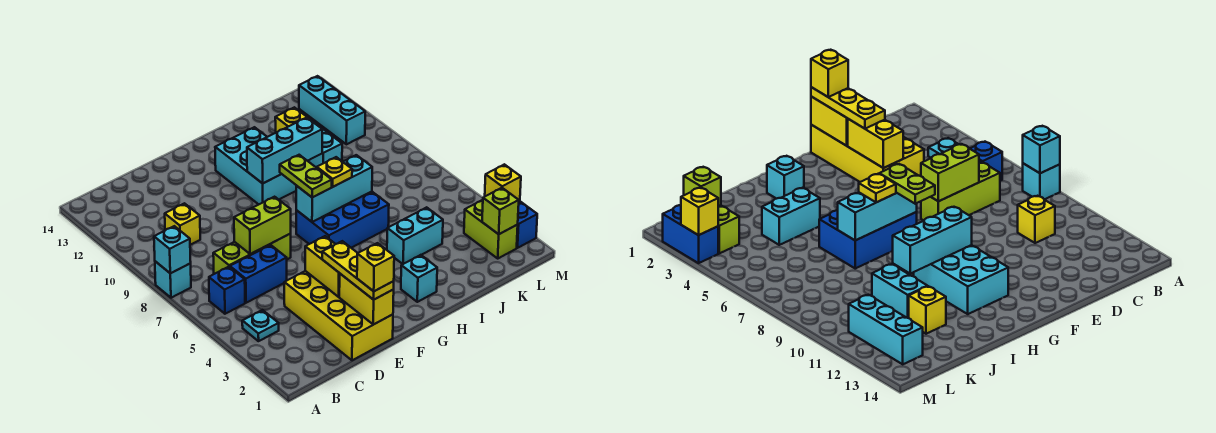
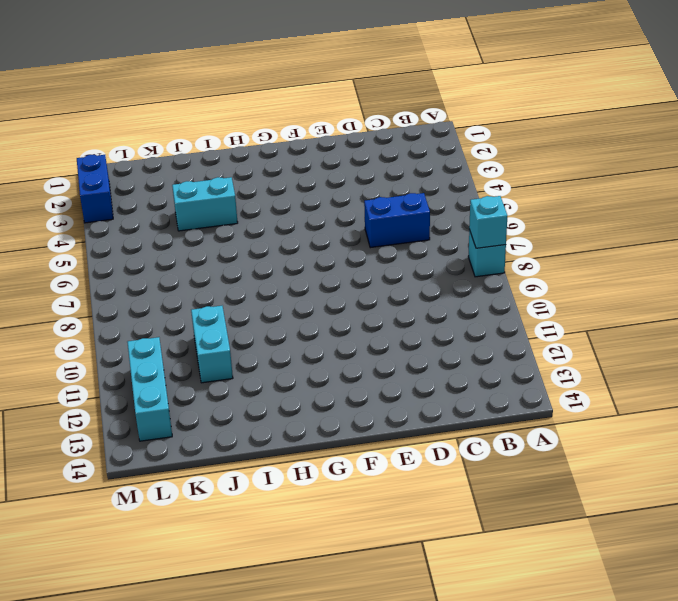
none -> cyan 1x1 plate [242,310,279,341]
none -> blue 1x1 brick [209,267,245,314]
none -> lime 1x3 brick [213,234,291,274]

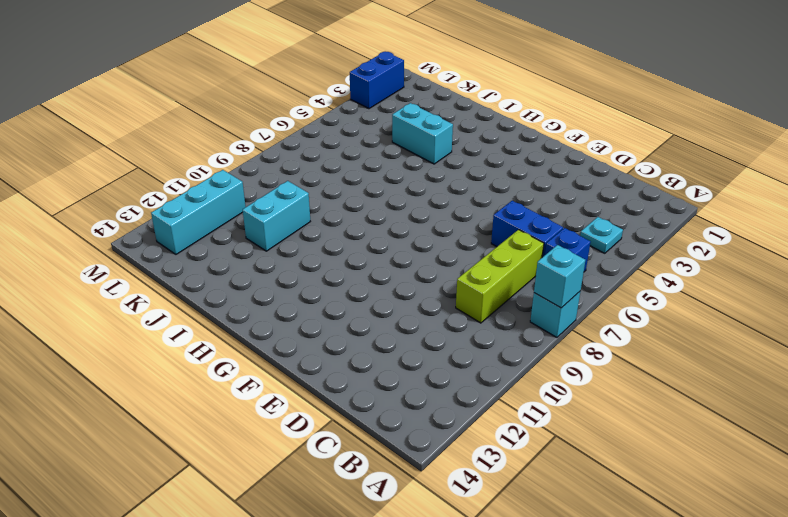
lime 1x3 brick [456,230,544,323] -> lime 1x3 brick turned to [213,234,291,274]
none -> yellow 1x1 brick [165,203,200,245]
none -> yellow 2x4 brick [284,271,393,360]
none -> blue 2x3 brick [296,191,389,248]

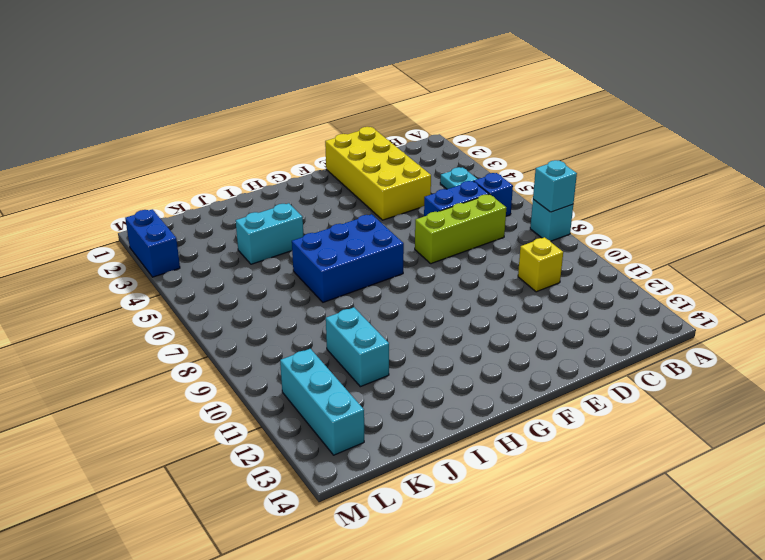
none -> cyan 2x3 brick [215,127,296,204]
none -> cyan 1x1 brick [401,255,437,302]
none -> yellow 1x1 brick [275,107,309,133]

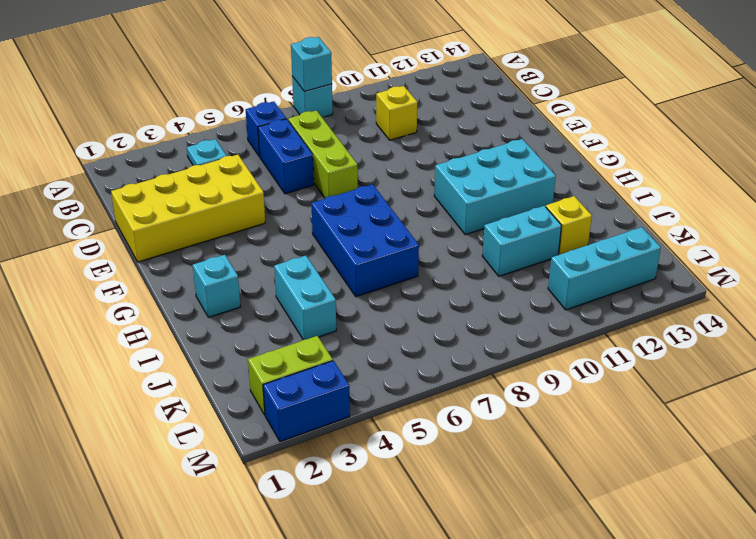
none -> lime 1x2 brick [234,197,291,254]
none -> yellow 1x2 brick [339,274,394,325]
none -> yellow 1x2 brick [305,236,340,297]

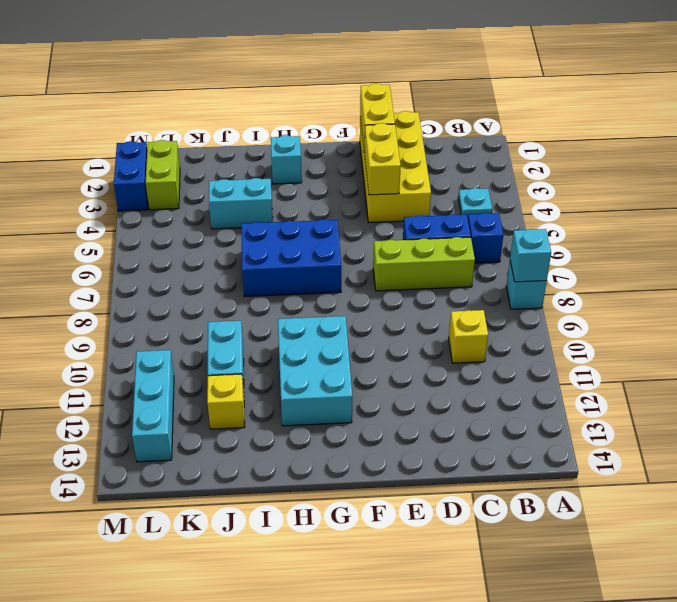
none -> lime 1x2 brick [234,197,291,254]
none -> cyan 1x3 brick [296,155,372,222]
none -> cyan 1x3 brick [247,118,322,183]

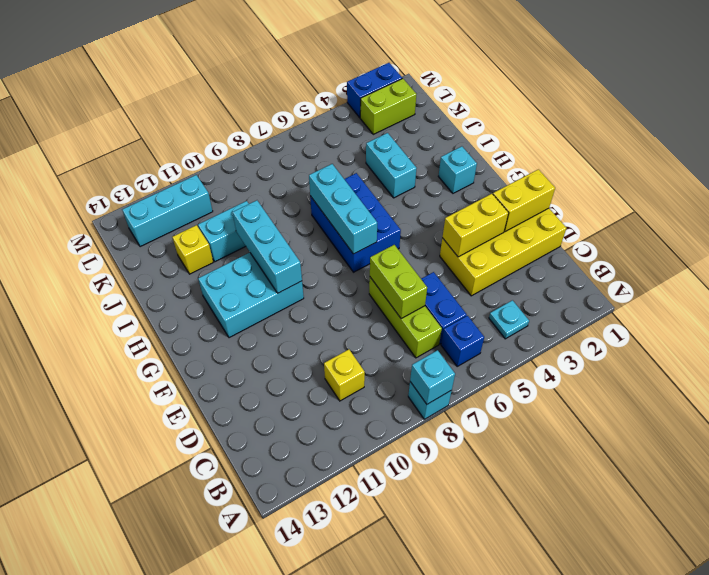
none -> lime 1x1 brick [482,188,519,234]
none -> yellow 1x1 brick [485,164,521,201]
none -> yellow 1x3 plate [322,241,394,300]

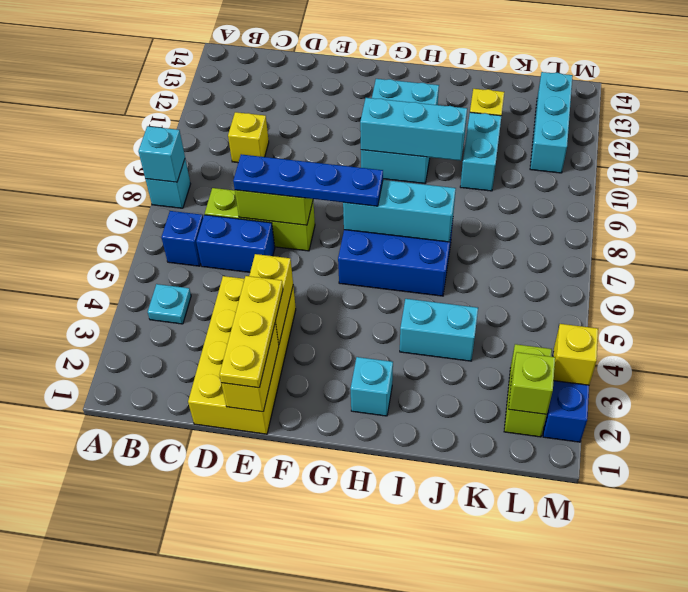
blue 1x4 plate [233,154,383,206] -> lime 1x2 plate [280,155,332,197]
none -> yellow 1x1 plate [317,157,352,187]
none -> yellow 1x1 brick [357,243,394,291]

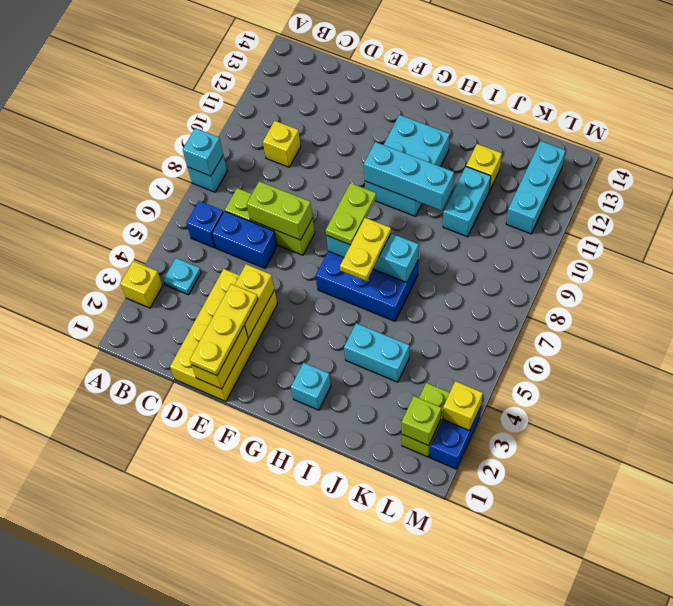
yellow 1x1 brick [120,261,163,308] -> yellow 1x1 brick moved to [357,243,394,291]
yellow 1x2 plate [340,218,391,281] -> yellow 1x1 plate [317,157,352,187]

